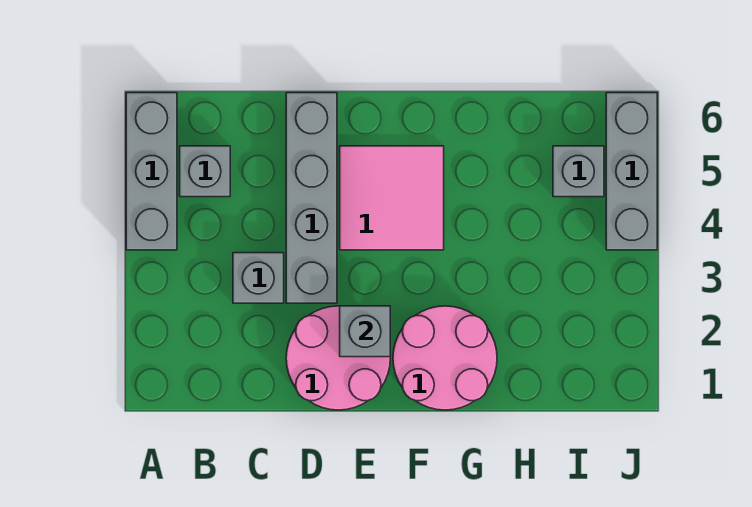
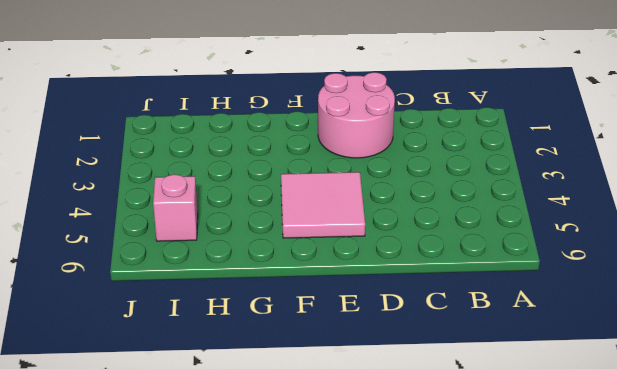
pink 1x1 brick [153,174,198,241] -> grey 1x1 brick [553,146,604,197]
none -> grey 1x3 brick [126,93,177,250]
none -> grey 1x1 brick [180,146,230,197]

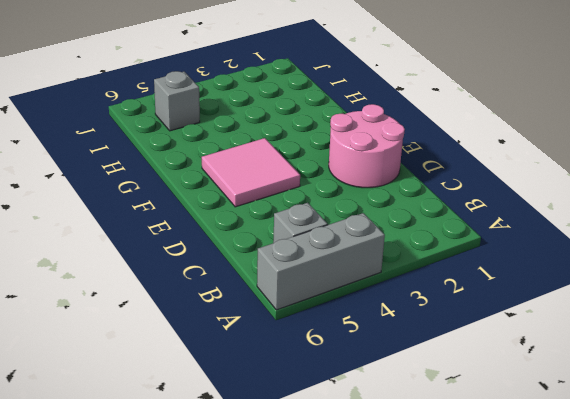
none -> grey 1x1 brick [233,253,284,303]
none -> grey 1x4 brick [286,93,337,303]

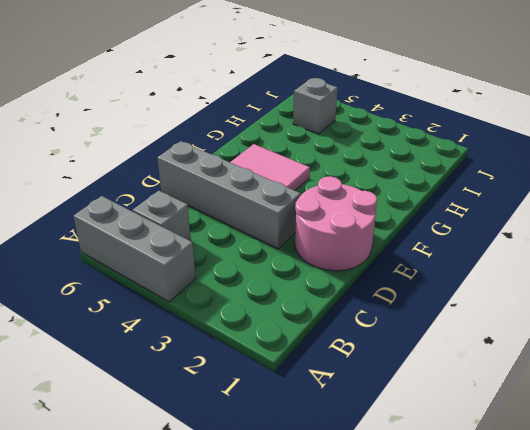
none -> grey 1x1 brick [233,253,284,303]
none -> pink 2x2 round brick [393,306,497,410]

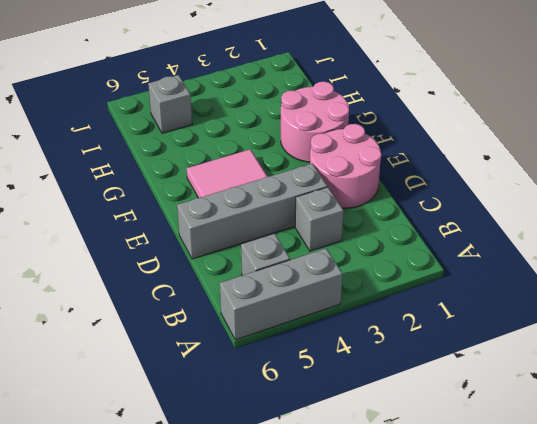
none -> grey 1x3 brick [606,93,657,250]
none -> grey 1x1 brick [340,306,390,357]

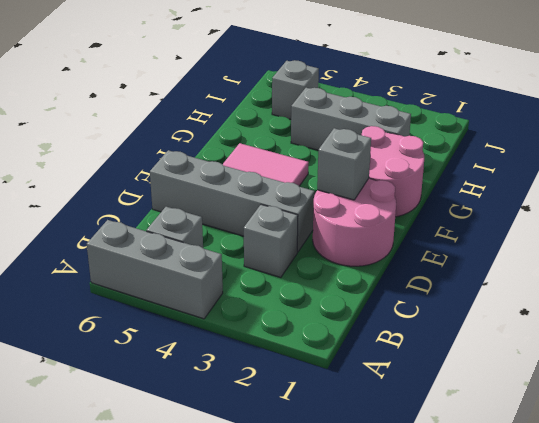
grey 1x3 brick [291,88,411,150] -> grey 1x3 brick moved to [606,93,657,250]

